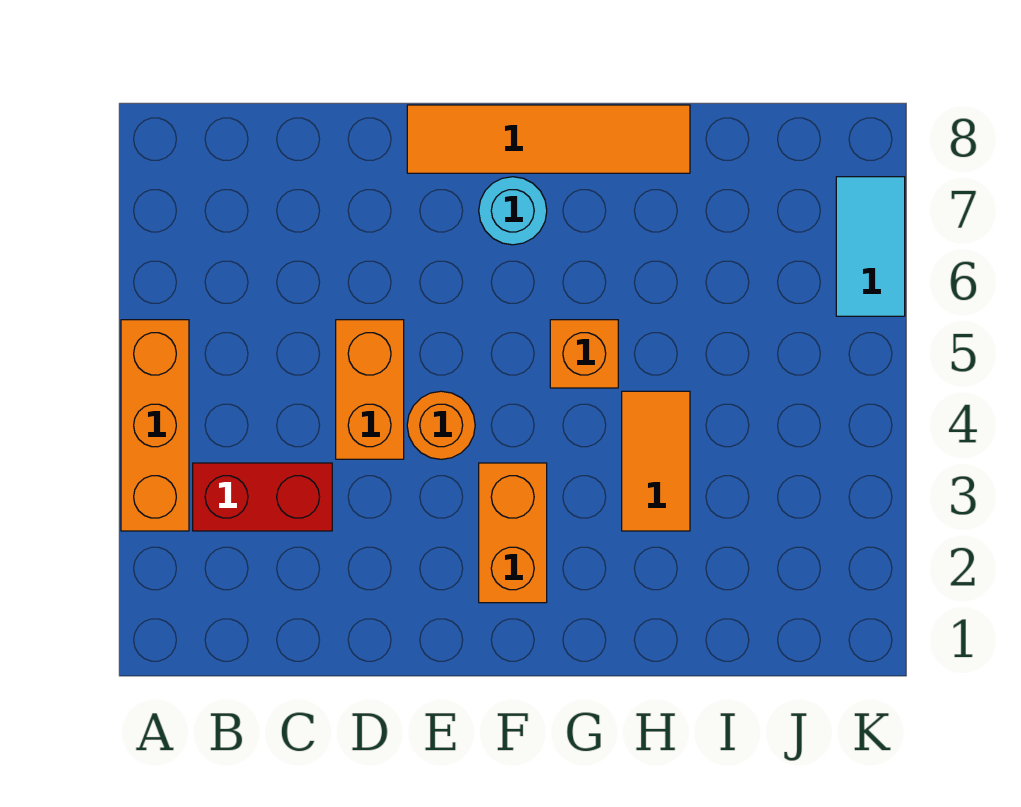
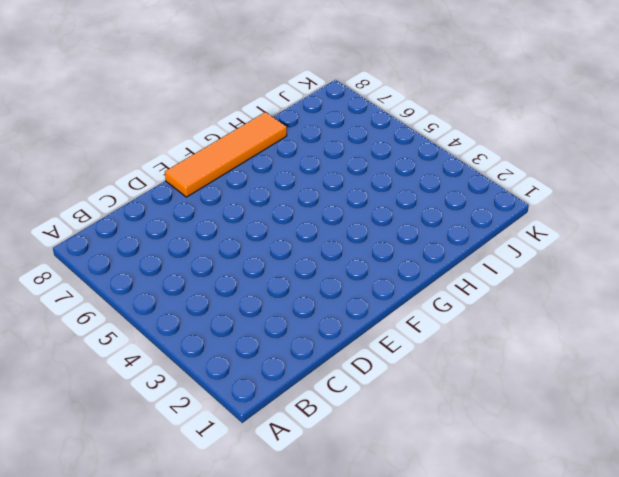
none -> orange 1x3 brick [121,320,189,531]
none -> red 1x2 brick [193,463,332,531]

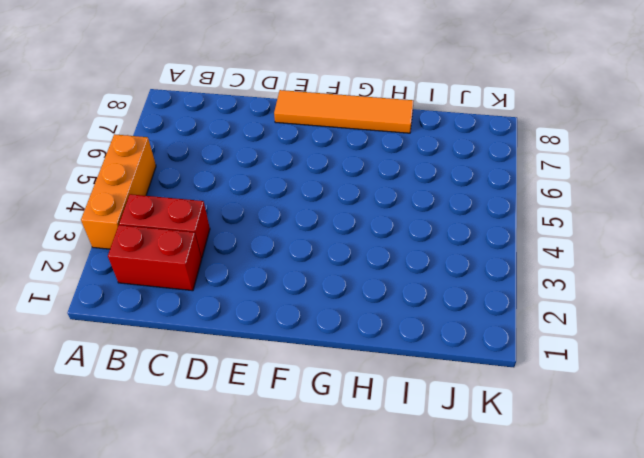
red 1x2 brick [108,225,202,291] -> none
none -> orange 1x2 brick [336,320,404,459]
none -> orange 1x1 round brick [407,391,475,459]

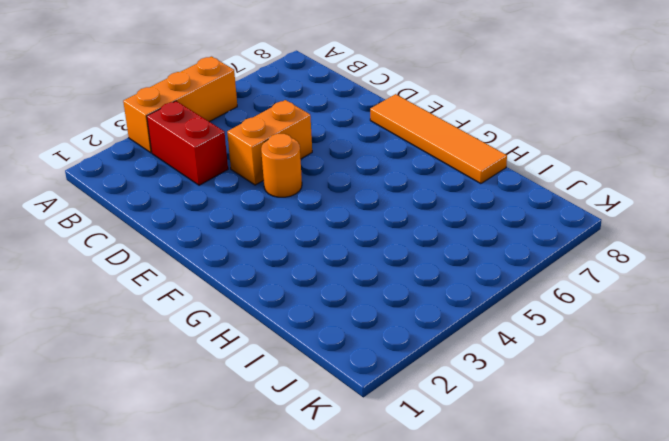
none -> orange 1x2 brick [479,463,547,603]
none -> cyan 1x1 round brick [479,177,547,245]

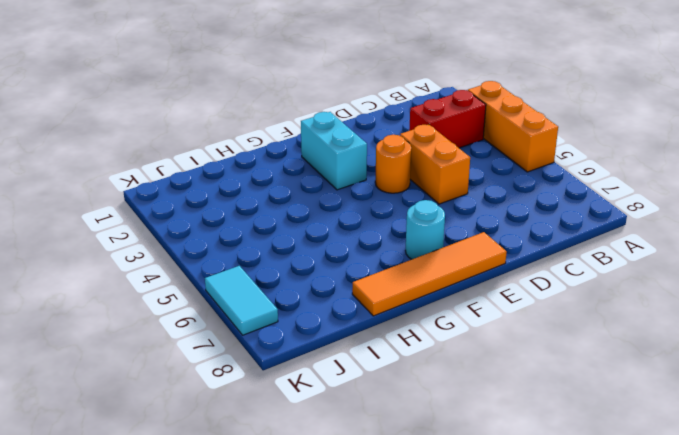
cyan 1x2 brick [301,112,367,190] -> orange 1x2 brick [479,463,547,603]
none -> orange 1x1 brick [550,320,618,388]
none -> orange 1x2 tile [622,391,690,531]

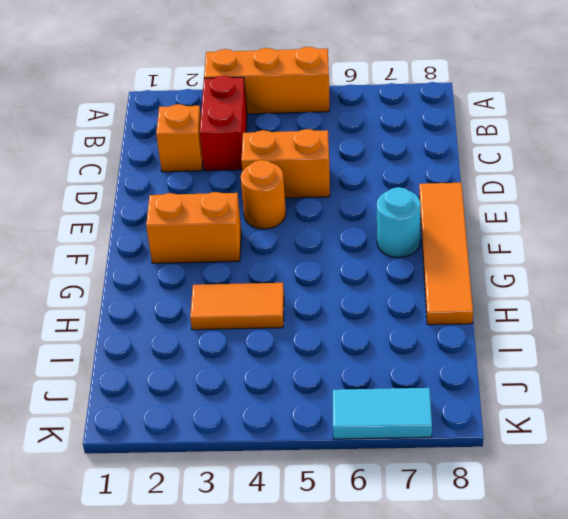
orange 1x1 brick [156,104,203,172] -> orange 1x1 brick moved to [550,320,618,388]

